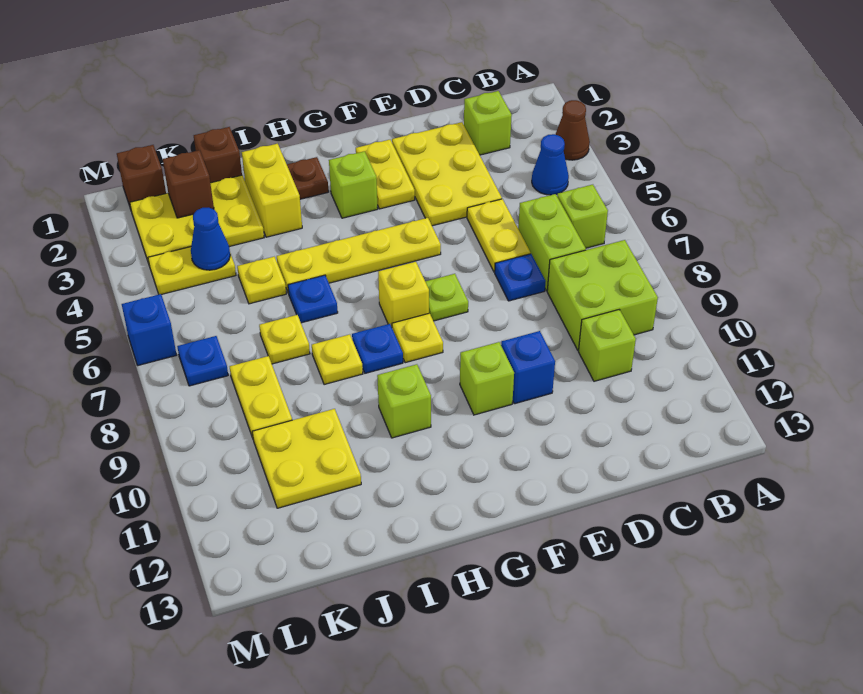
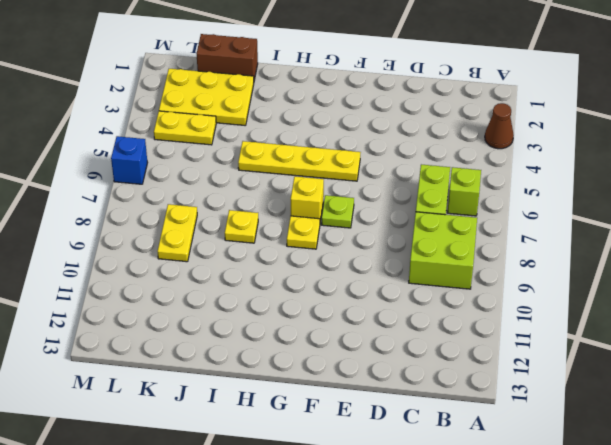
brown 1x2 brick [197,34,258,80] -> brown 1x1 brick [194,127,242,183]
none -> blue 1x1 cone [532,134,569,195]
none -> lime 1x1 brick [464,91,512,155]
none -> lime 1x1 brick [578,310,636,381]
none -> yellow 2x3 plate [392,122,502,226]

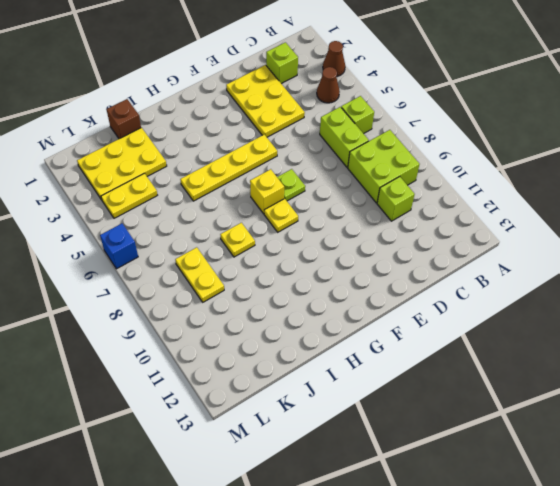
brown 1x1 cone [317,67,340,103] -> blue 1x1 cone [532,134,569,195]
none -> yellow 1x2 plate [467,199,531,272]
none -> blue 1x1 plate [495,254,546,301]
none -> blue 1x1 brick [501,331,555,404]
none -> yellow 1x2 plate [356,140,415,209]

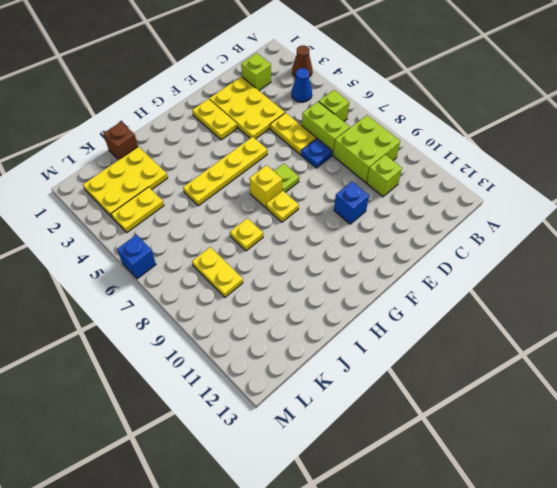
none -> lime 1x1 brick [460,342,514,415]
none -> lime 1x1 brick [329,151,378,218]
none -> brown 1x1 plate [287,157,329,199]
none -> blue 1x1 plate [352,324,403,373]

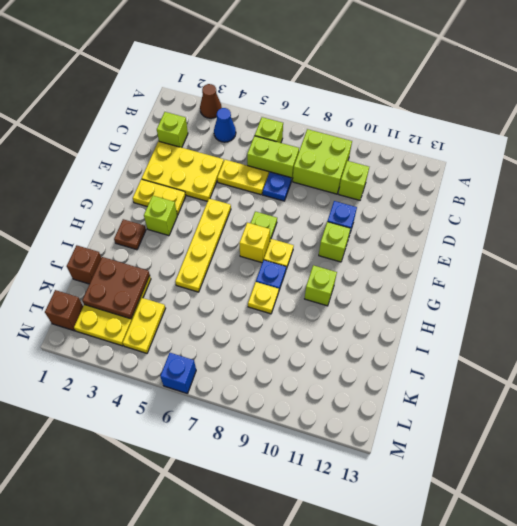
brown 2x2 plate [82,257,150,319] -> brown 1x1 brick [163,150,214,218]
none -> yellow 1x2 brick [242,144,302,237]
none -> blue 1x1 plate [288,275,338,323]
none -> yellow 1x1 plate [237,257,286,304]
none -> yellow 1x1 plate [259,315,310,364]

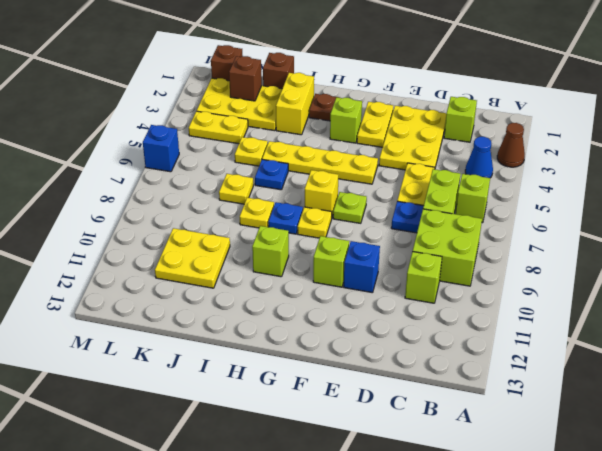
none -> yellow 1x2 plate [230,356,292,438]
none -> blue 1x1 plate [177,336,228,386]
none -> blue 1x1 cone [191,208,230,270]

